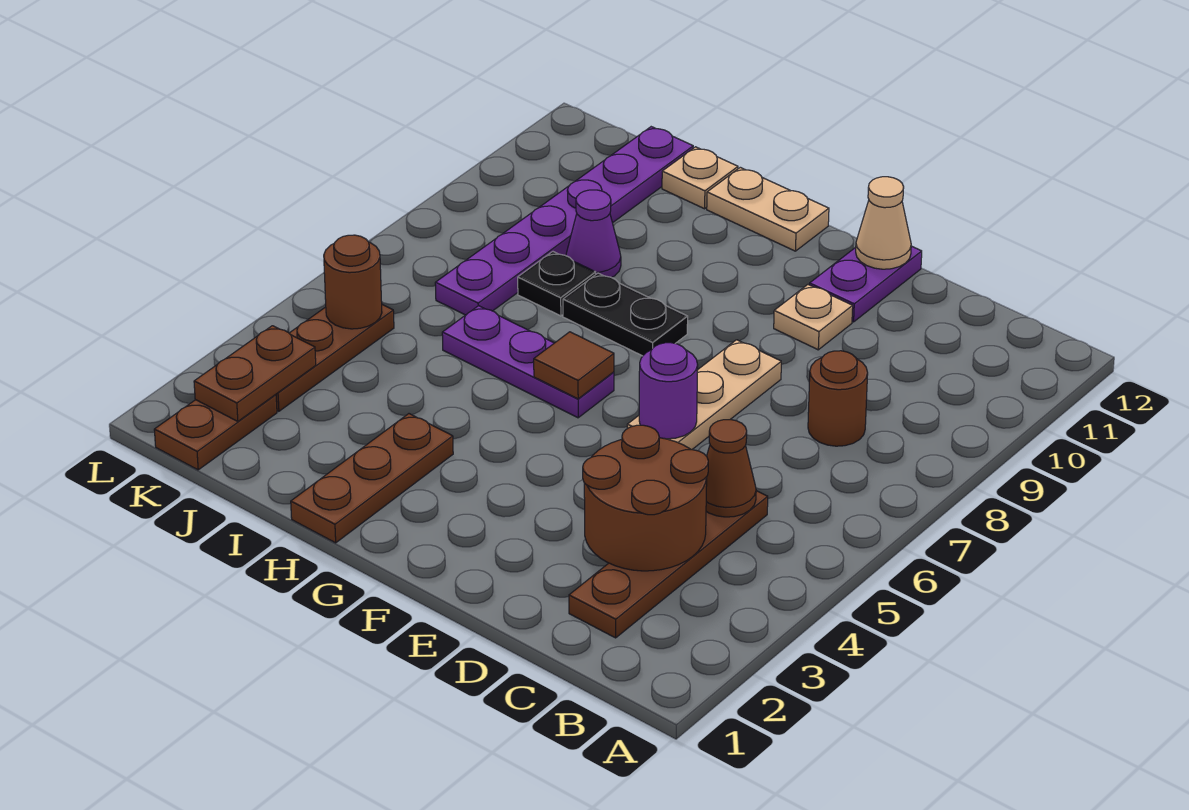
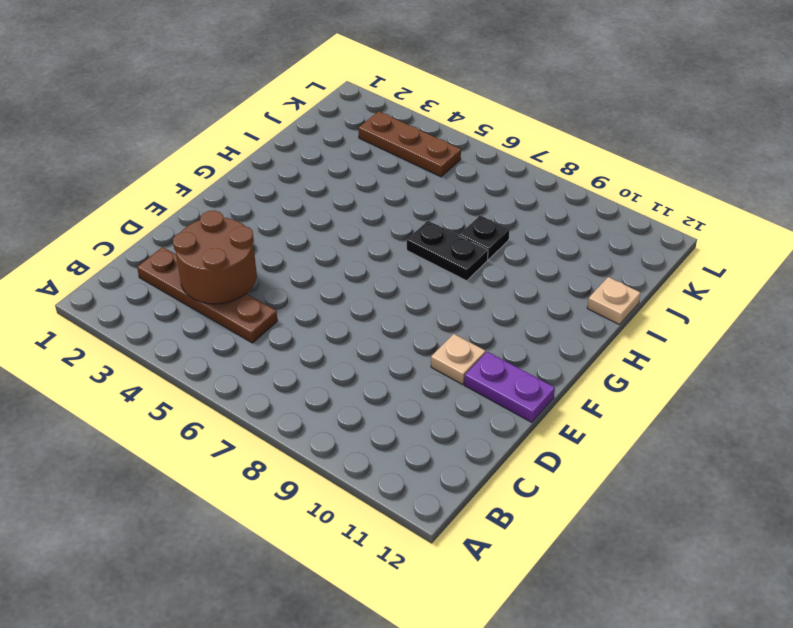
black 1x2 plate [407,221,488,281] -> black 1x2 plate turned to [563,273,688,356]
none -> brown 1x1 round brick [808,351,868,446]
none -> tan 1x3 plate [627,340,781,450]
none -> purple 1x3 plate [442,306,614,418]

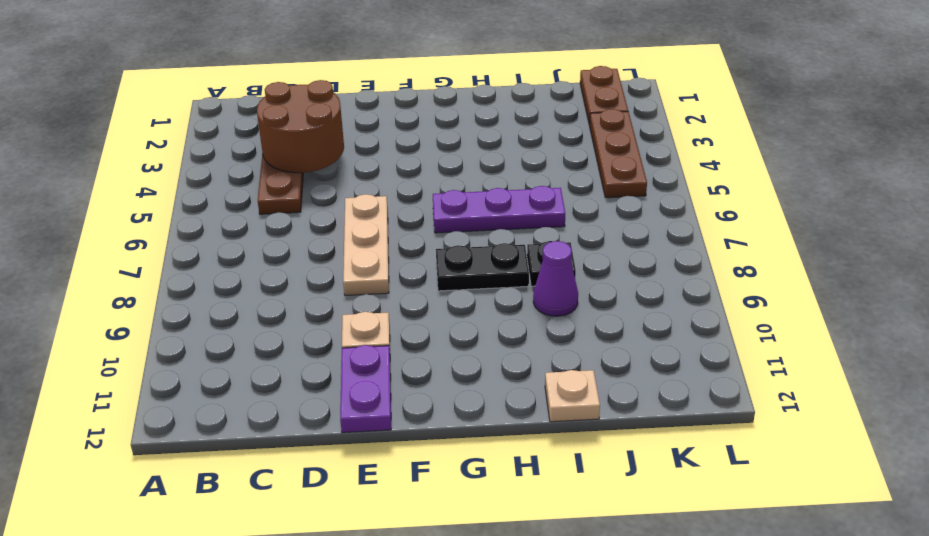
none -> brown 1x1 round brick [808,351,868,446]
none -> tan 1x2 plate [707,167,829,251]
none -> brown 1x3 plate [291,414,453,543]

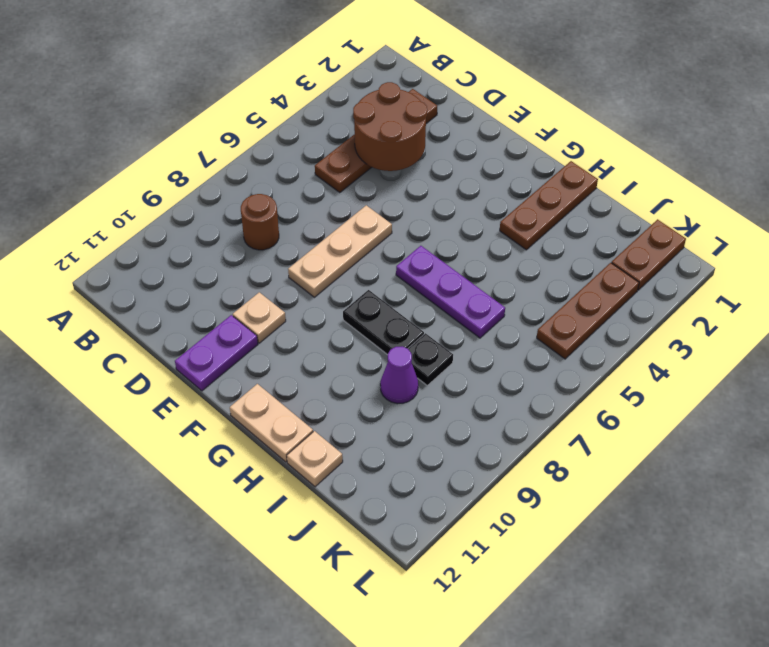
none -> purple 1x6 plate [435,127,693,315]
none -> brown 1x1 cone [706,419,756,517]
none -> purple 1x1 round brick [639,343,698,439]

